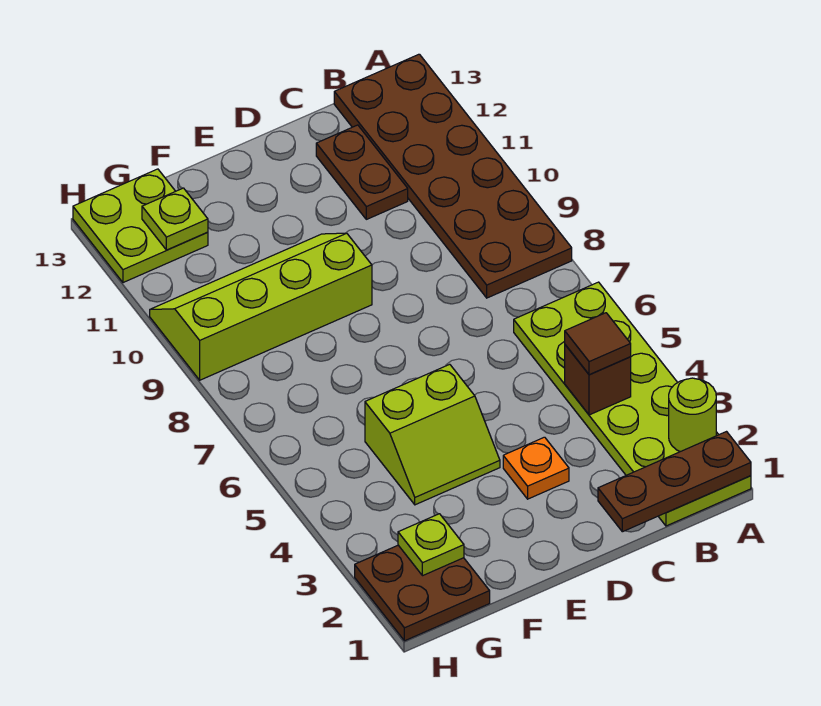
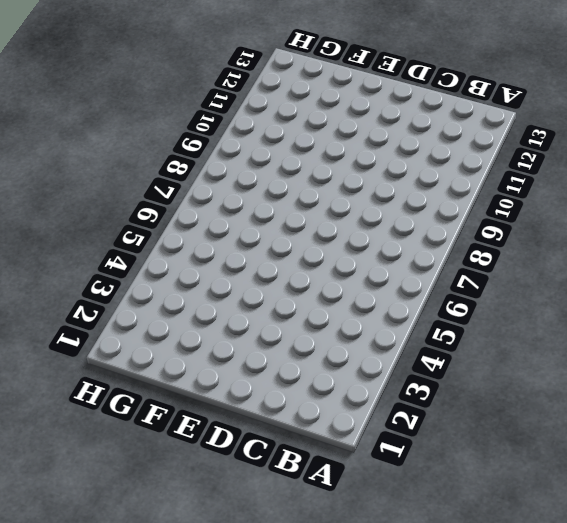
none -> lime 2x6 plate [514,282,751,526]
none -> brown 2x6 plate [334,54,572,298]
none -> brown 1x2 plate [316,125,408,219]

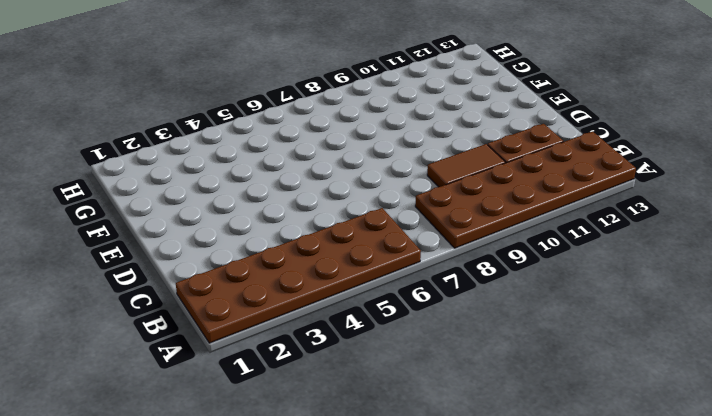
brown 2x6 plate [176,208,421,343] -> lime 2x6 plate [514,282,751,526]
brown 1x2 tile [427,144,505,187] -> none
none -> orange 1x1 plate [503,437,569,499]
none -> lime 2x2 slope [365,364,500,505]
none -> lime 2x4 slope [150,233,372,380]

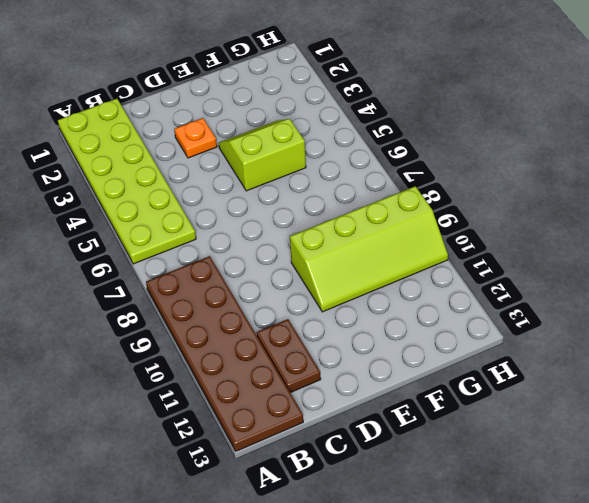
none -> brown 2x2 plate [355,545,490,641]
none -> lime 2x2 plate [73,169,208,283]
none -> brown 1x3 plate [598,432,751,532]

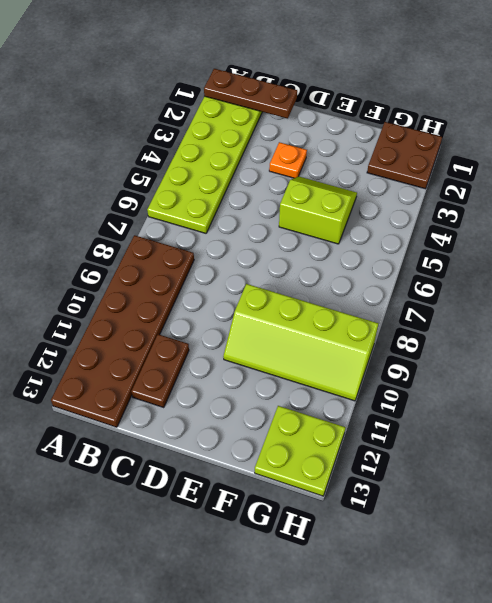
none -> lime 1x1 round brick [669,378,716,452]
none -> brown 1x1 brick [565,345,631,415]
none -> lime 1x1 plate [398,514,464,576]

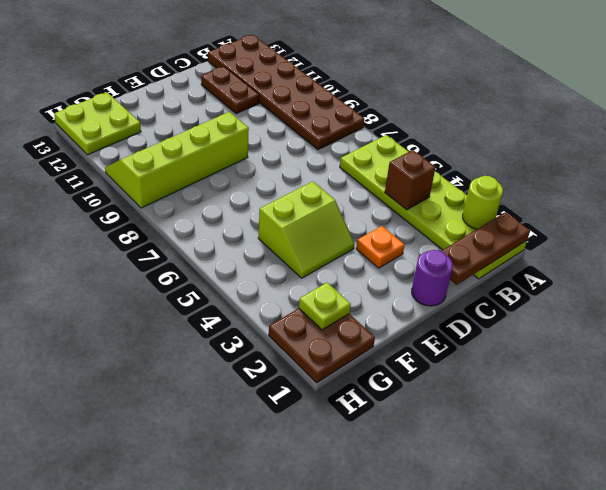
purple 1x1 round brick [412,250,453,306] -> none
none -> lime 1x1 plate [142,188,208,250]
none -> brown 1x1 tile [565,313,631,375]

